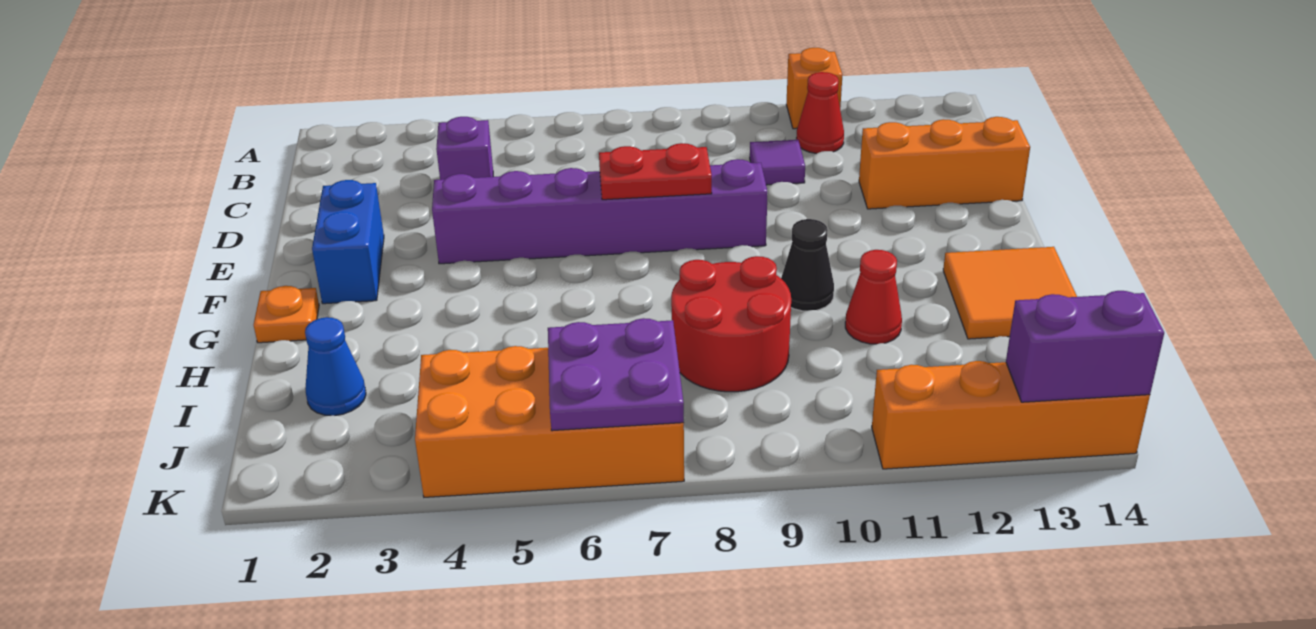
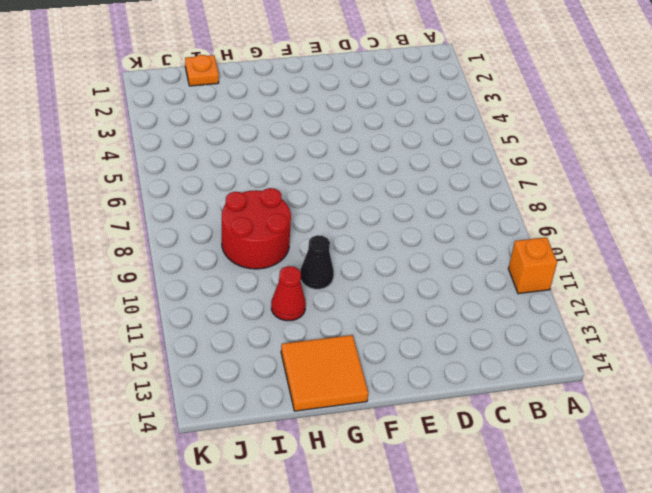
orange 1x1 plate [185,55,219,86] -> orange 1x1 plate moved to [254,286,319,343]
none -> red 1x1 cone [796,72,844,154]
none -> purple 1x1 brick [436,117,493,180]
none -> purple 1x1 tile [750,140,805,185]

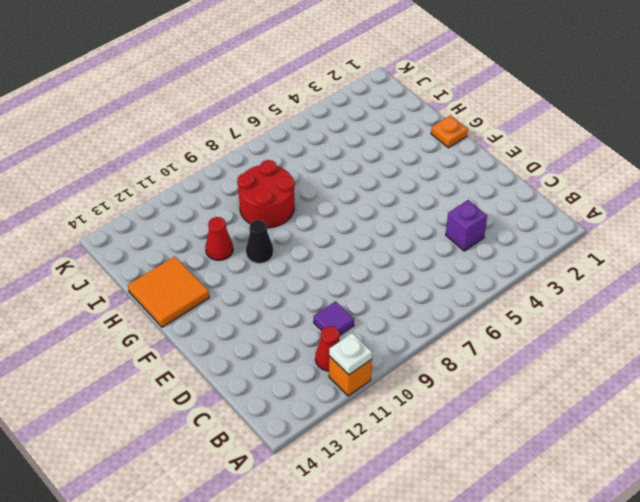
white 1x1 plate [329,333,372,375] -> none
none -> orange 1x3 brick [859,117,1030,209]
none -> blue 1x2 brick [312,180,384,304]
none -> purple 1x6 brick [432,159,768,264]

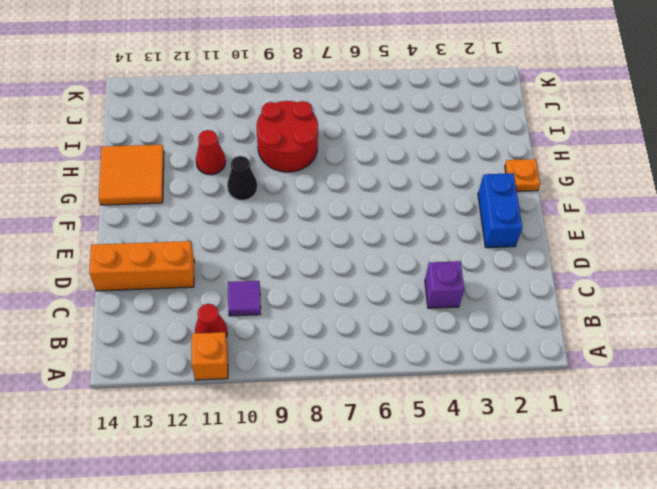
none -> purple 1x6 brick [432,159,768,264]
none -> blue 1x1 cone [305,317,366,416]
none -> orange 2x4 brick [415,346,684,497]

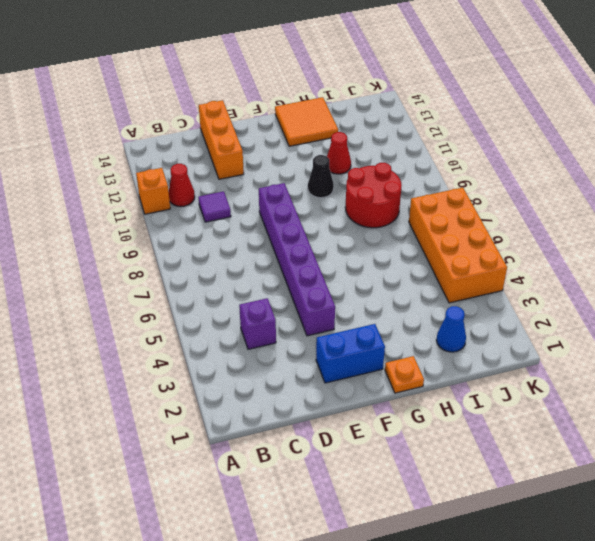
none -> orange 1x4 brick [872,361,1150,469]
none -> red 1x2 plate [599,143,712,200]
none -> purple 2x2 plate [548,318,684,431]

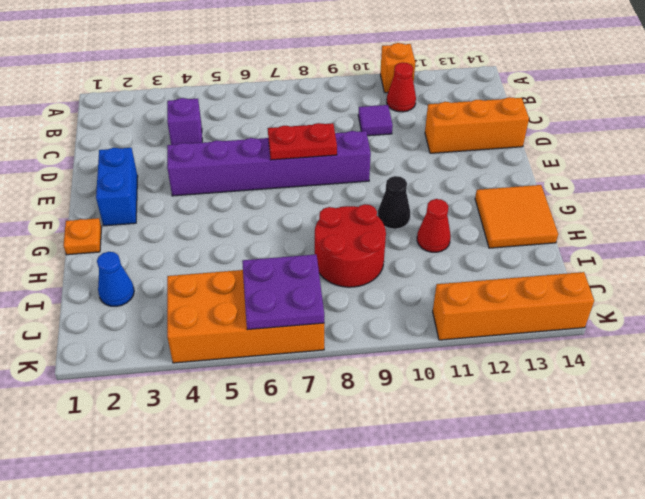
none -> purple 1x2 brick [1006,291,1164,402]

